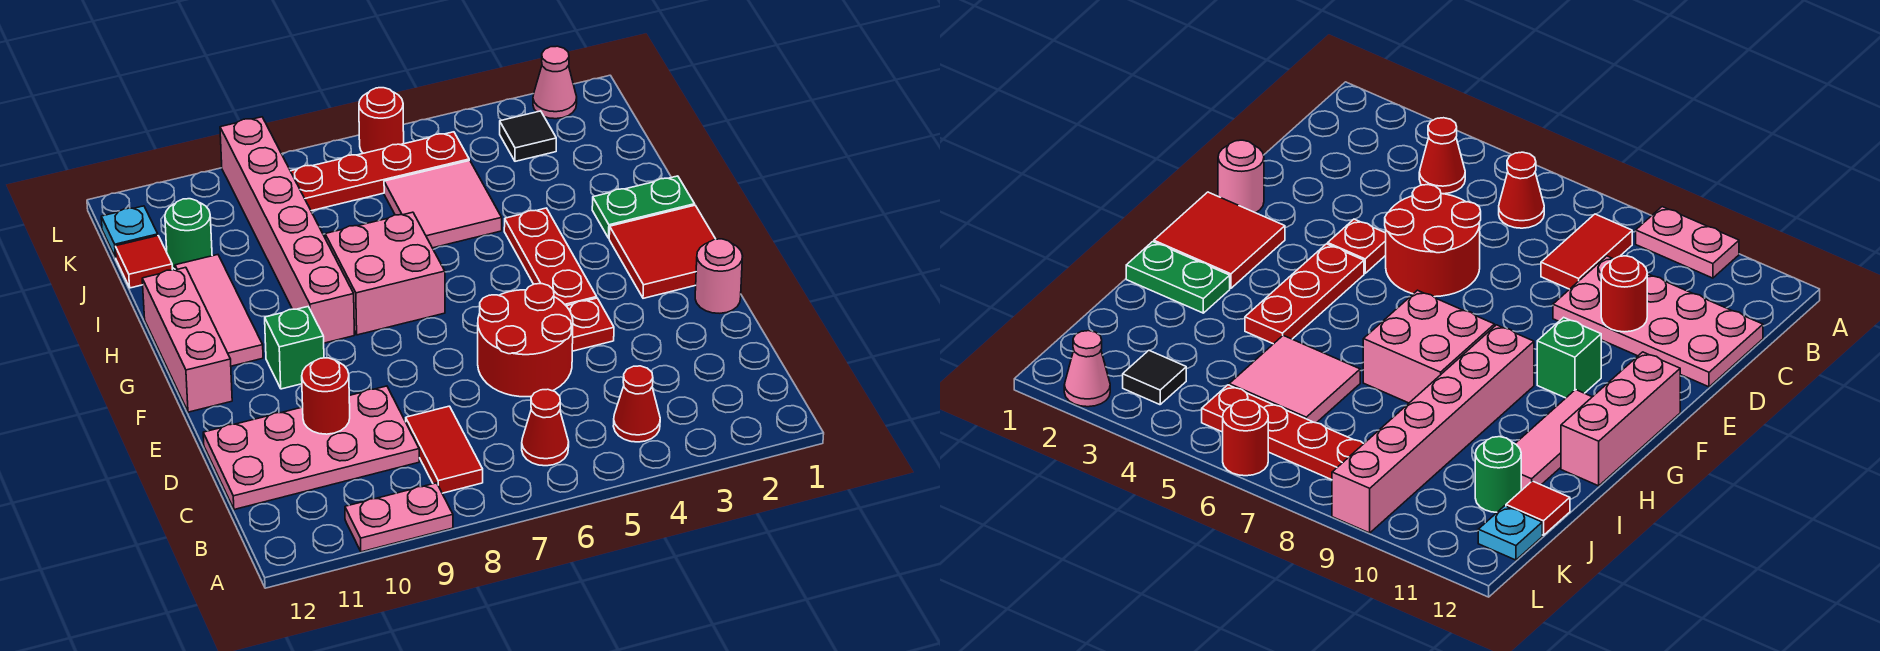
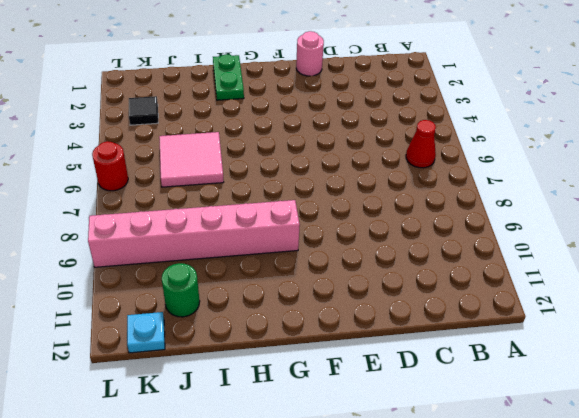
none -> pink 1x2 plate [345,483,453,552]
none -> red 1x1 cone [613,366,660,442]
none -> red 1x2 tile [406,406,483,493]

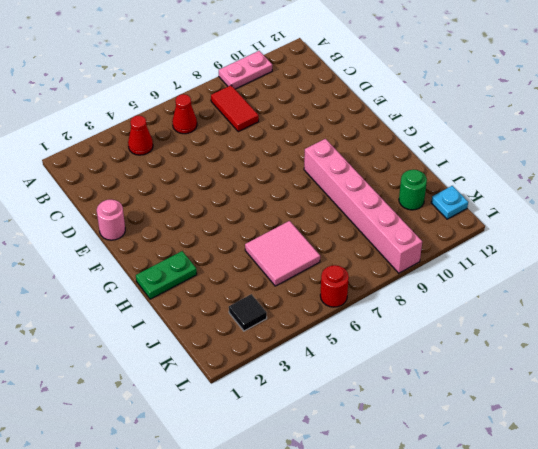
none -> pink 2x4 plate [203,386,419,510]
none -> red 2x2 round brick [478,284,573,397]
none -> red 1x1 plate [567,298,614,351]

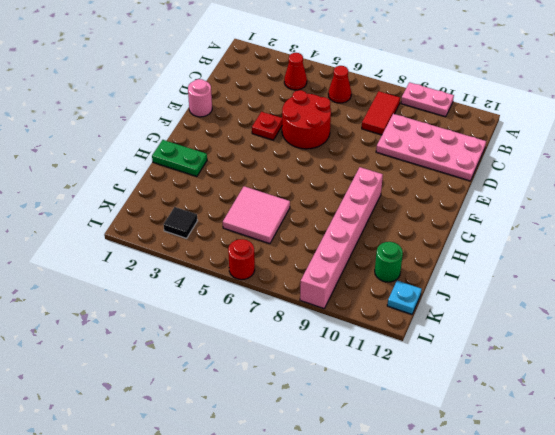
none -> red 2x2 tile [609,205,715,298]
none -> red 1x3 plate [504,208,597,306]
none -> green 1x1 brick [265,307,324,389]

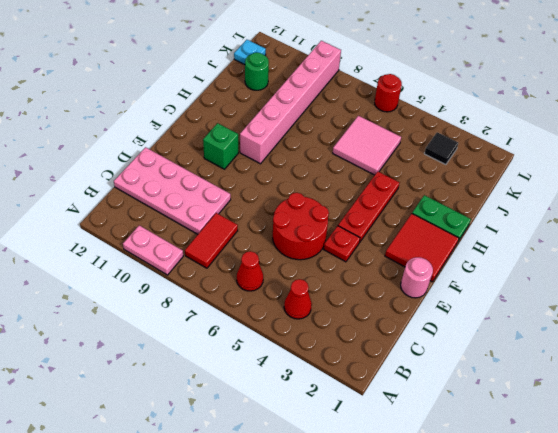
none -> pink 1x3 brick [142,267,232,412]
none -> pink 2x2 brick [325,212,445,335]
none -> pink 1x3 tile [175,255,263,366]

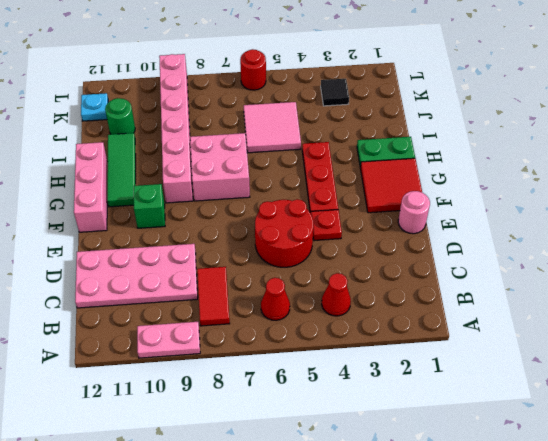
green 1x3 tile [107,133,136,207] -> pink 1x3 tile [175,255,263,366]
none -> red 1x1 tile [115,236,172,288]
none -> red 1x4 plate [291,132,469,211]
none -> pink 1x1 cone [533,46,577,119]

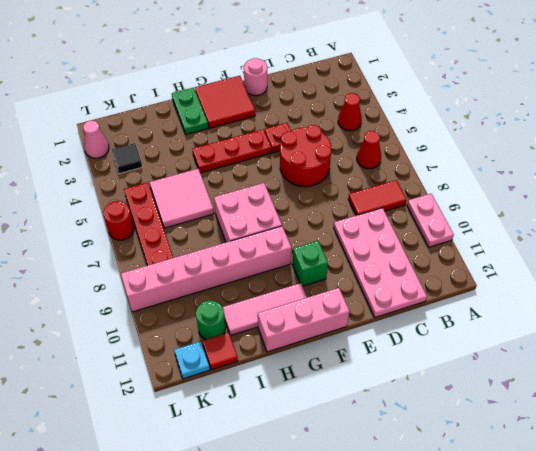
none -> red 1x1 round brick [302,358,350,434]

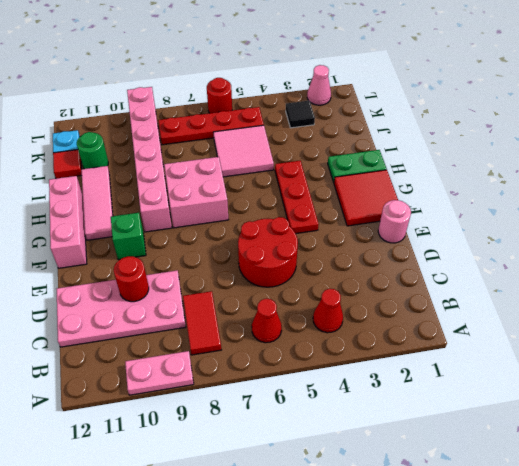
none -> red 1x1 plate [567,298,614,351]

